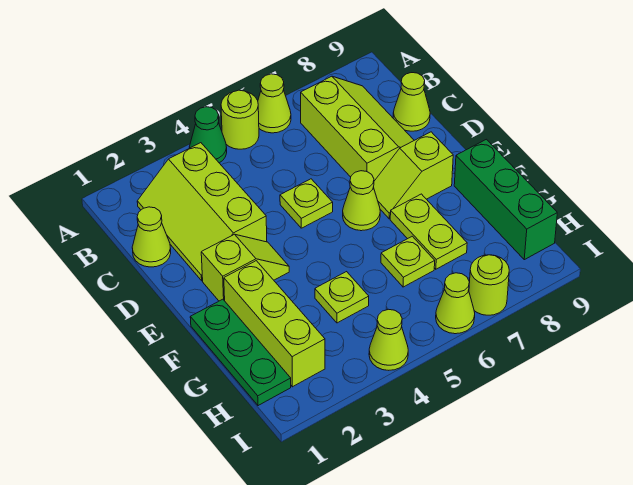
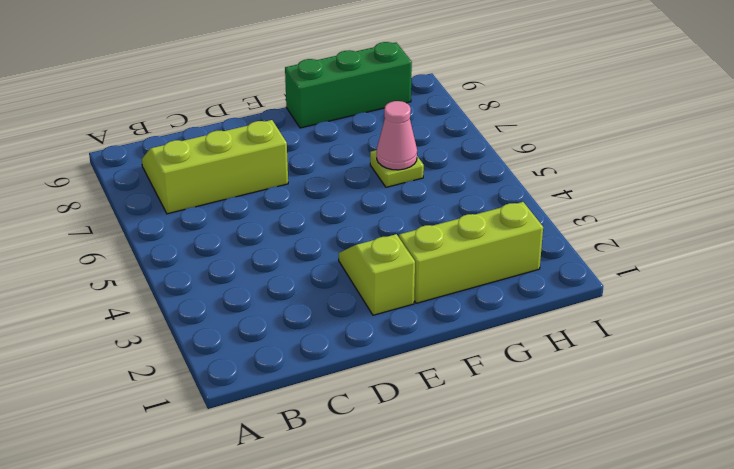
pink 1x1 cone [377,101,417,170] -> none
none -> green 1x1 cone [189,107,227,163]
none -> lime 1x1 round brick [221,90,259,149]
none -> lime 1x1 cone [258,74,291,133]

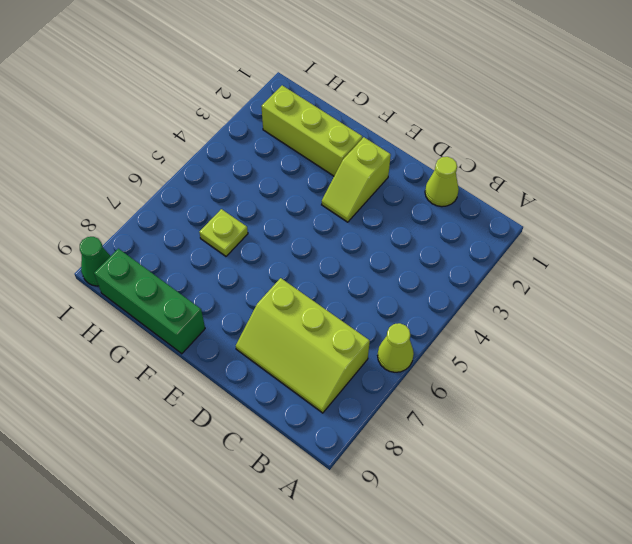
green 1x1 cone [80,237,110,286] -> green 1x1 cone moved to [189,107,227,163]
none -> lime 1x1 round brick [221,90,259,149]
none -> lime 2x3 slope [137,143,267,281]
none -> lime 1x1 cone [393,73,430,131]

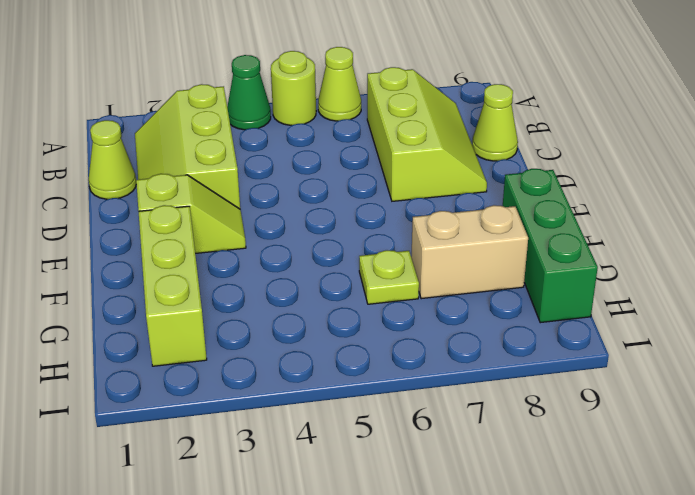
tan 1x2 brick [411,205,528,299] -> lime 1x2 plate [390,194,467,269]
none -> lime 1x1 plate [280,179,333,228]
none -> lime 1x1 cone [343,171,380,231]
none -> lime 1x2 slope [374,132,453,219]

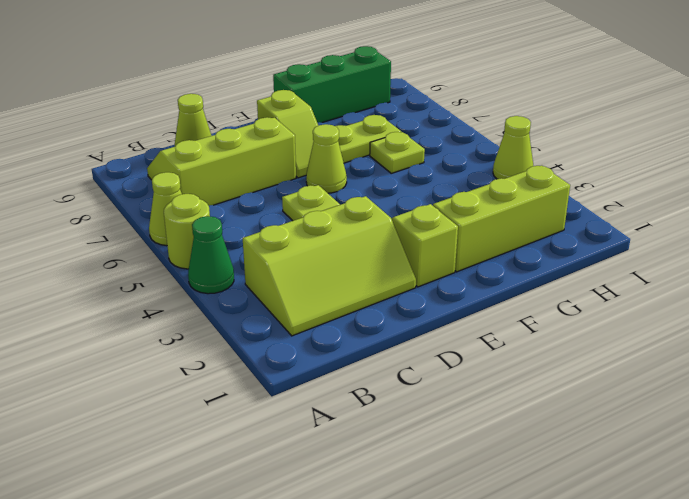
none -> lime 1x1 cone [132,207,171,267]
none -> green 1x3 plate [190,299,291,406]
none -> lime 1x1 plate [315,272,369,323]

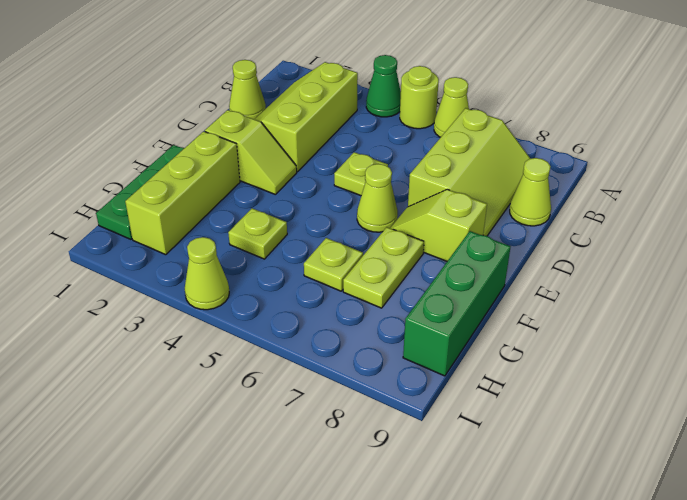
none -> lime 1x1 cone [436,273,475,334]
none -> lime 1x1 round brick [469,255,509,315]

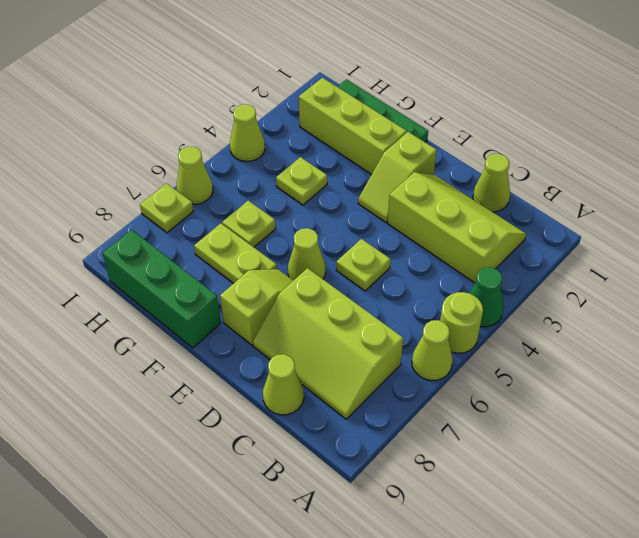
lime 1x1 plate [140,183,193,233] -> lime 1x1 round brick [469,255,509,315]

